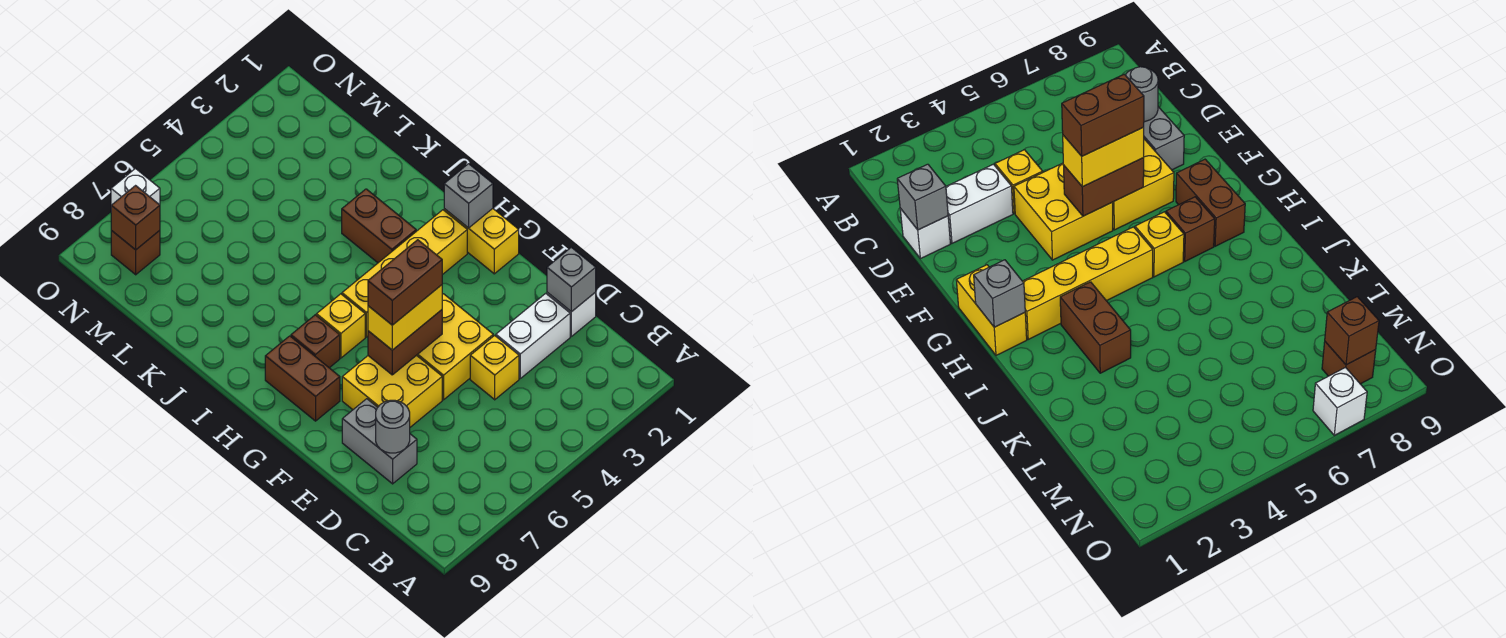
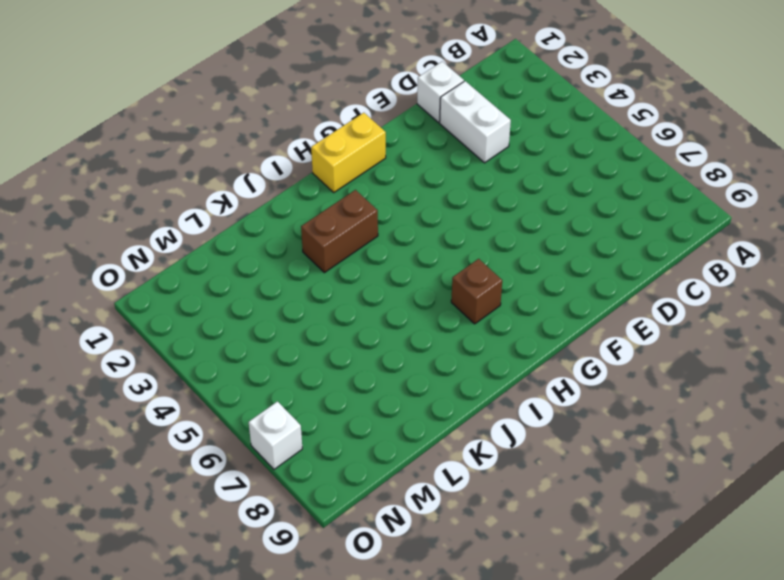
none -> yellow 1x1 brick [470,335,519,400]
none -> grey 1x2 brick [342,399,417,484]
none -> yellow 2x2 brick [417,294,493,400]

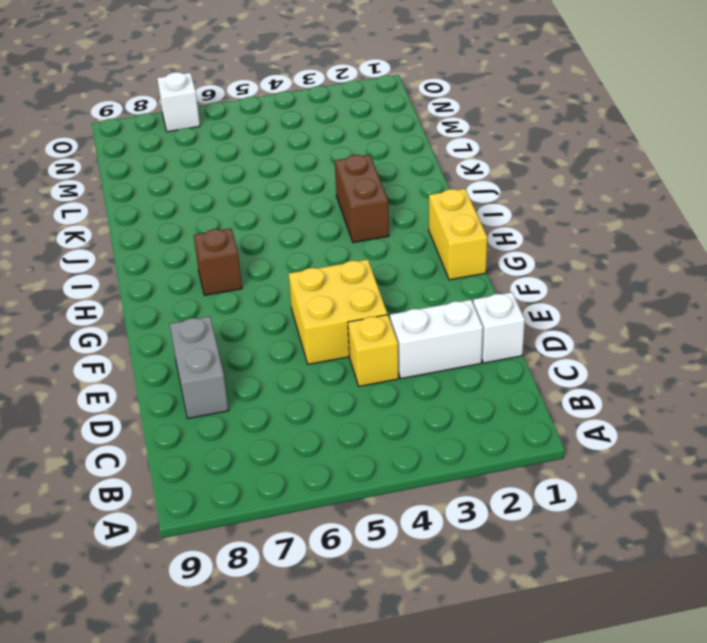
none -> yellow 2x2 brick [342,355,442,427]
none -> brown 1x2 brick [265,336,340,421]
none -> yellow 1x4 brick [342,210,467,337]

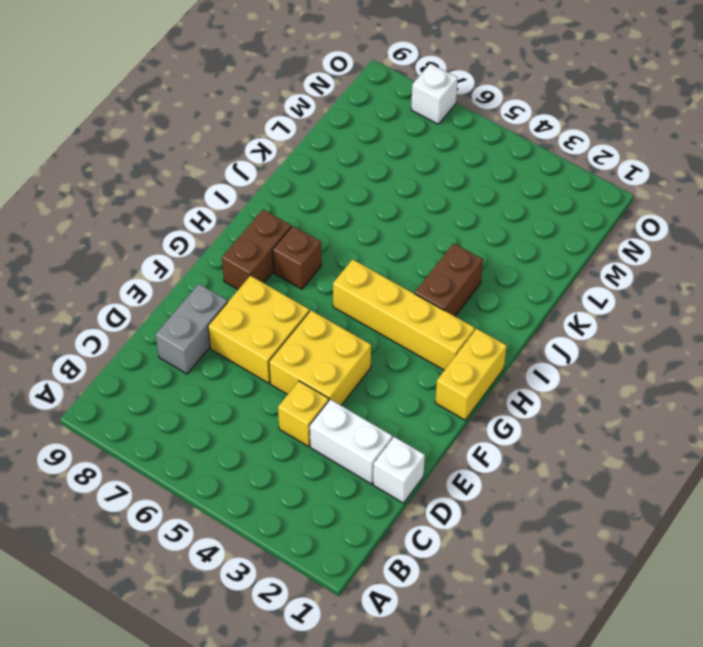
none -> yellow 1x1 brick [316,294,365,358]
none -> brown 1x1 brick [111,230,160,275]
none -> grey 1x1 brick [547,247,596,312]

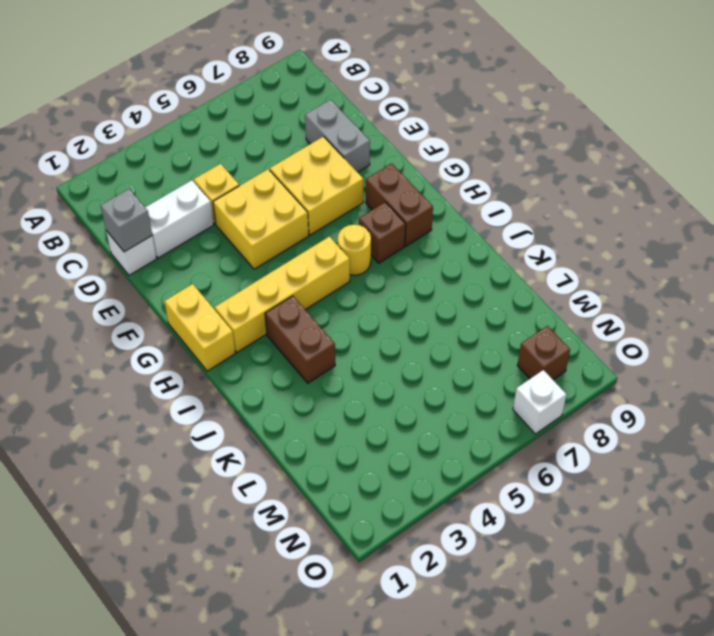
yellow 1x1 round brick [338,225,371,275] -> yellow 1x1 brick [316,294,365,358]
none -> grey 1x1 round brick [376,400,410,453]
none -> brown 1x2 brick [368,310,442,375]
none -> grey 1x1 brick [444,164,493,228]

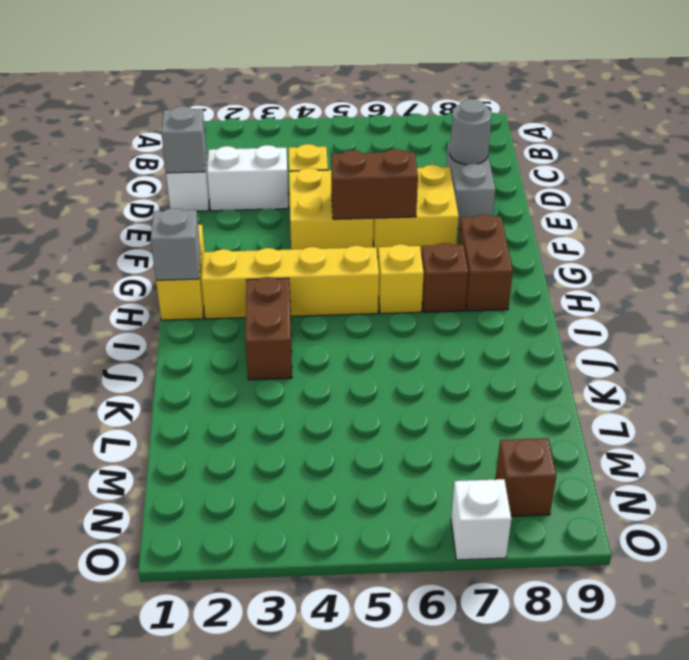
none -> brown 1x1 brick [111,186,160,250]
none -> yellow 1x2 brick [368,285,442,350]
none -> brown 1x2 brick [368,240,442,325]

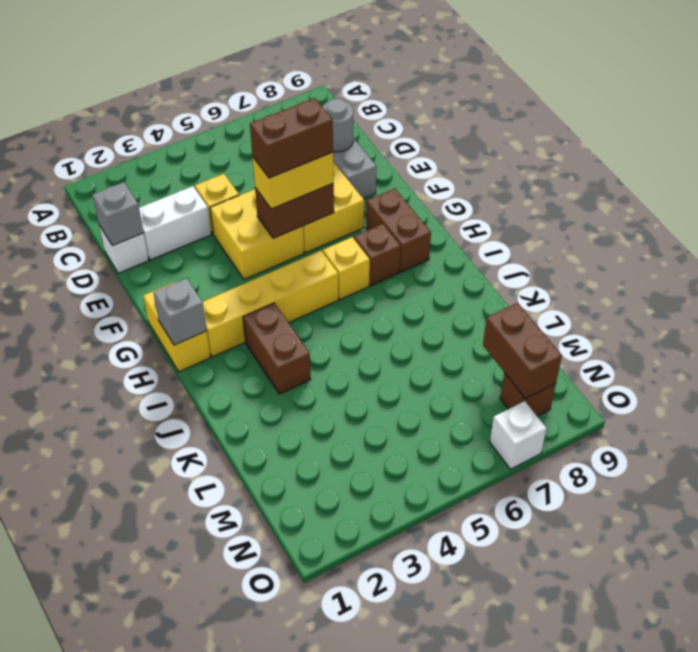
brown 1x2 brick [483,303,562,399] -> brown 1x1 brick [111,186,160,250]

